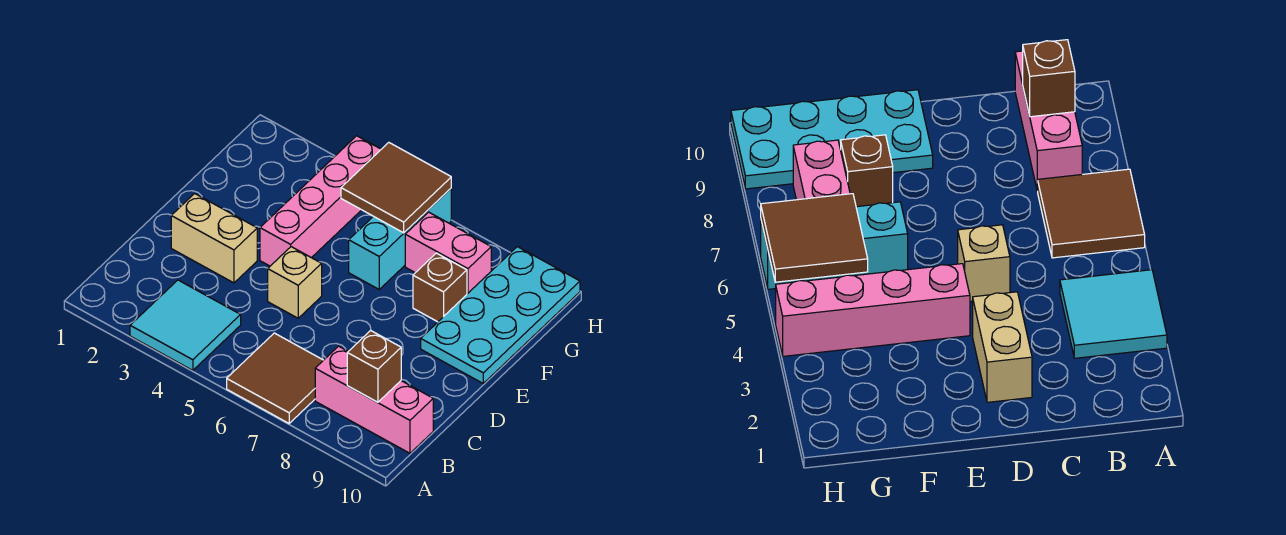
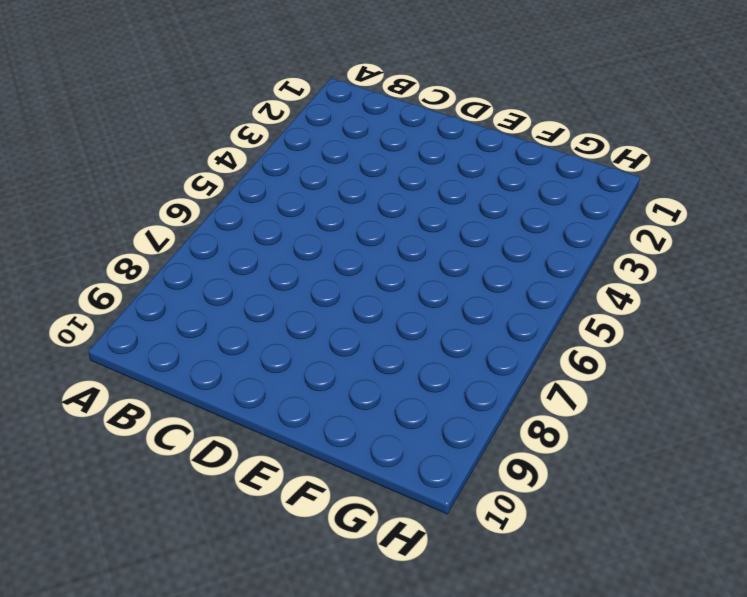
none -> cyan 2x2 tile [130,280,241,370]
none -> brown 2x2 tile [227,333,323,423]
none -> pink 1x3 brick [315,346,433,453]

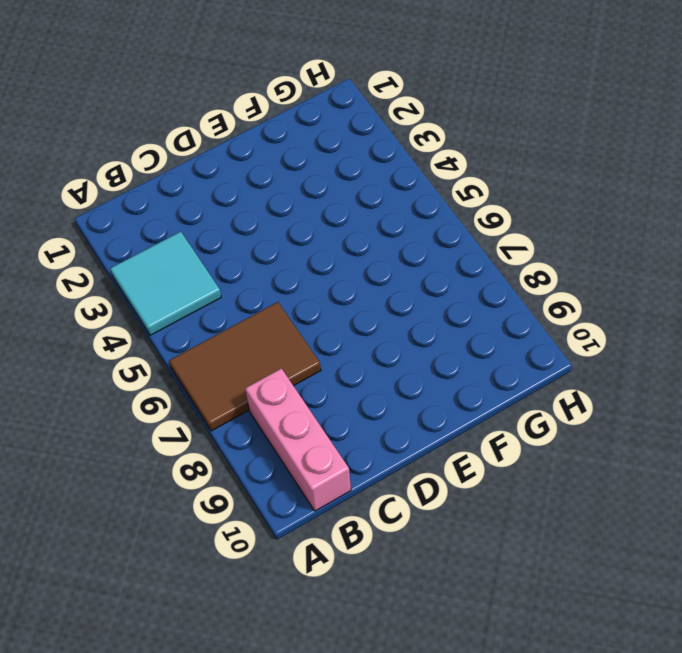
brown 2x3 tile [169,302,321,431] -> brown 2x2 tile [227,333,323,423]
none -> tan 1x2 brick [171,194,257,283]
none -> tan 1x1 brick [268,247,322,318]
none -> pink 1x4 brick [260,136,381,266]

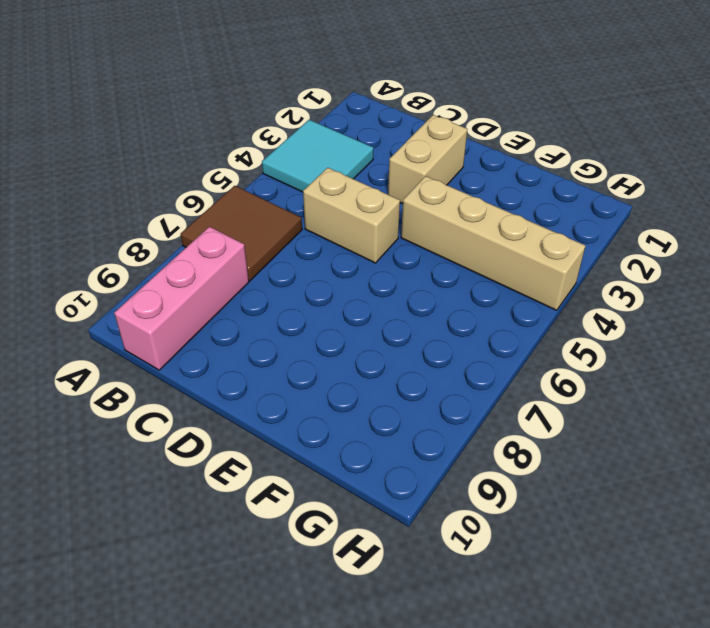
tan 1x2 brick [303,168,400,263] -> tan 1x1 brick [268,247,322,318]
tan 1x4 brick [401,176,585,310] -> pink 1x4 brick [260,136,381,266]
none -> cyan 2x4 plate [421,247,580,383]
none -> cyan 1x3 brick [349,189,451,289]
none -> brown 1x1 brick [413,253,467,322]

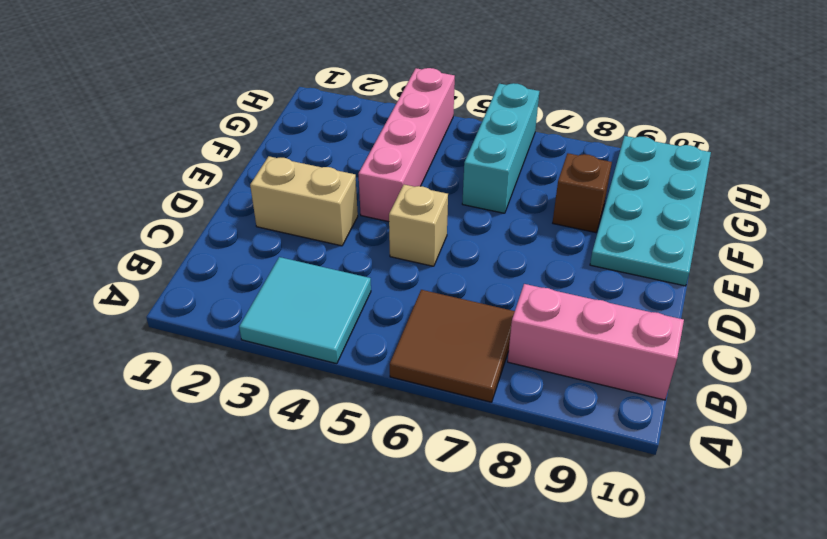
none -> pink 1x2 brick [405,212,491,294]
none -> brown 1x1 brick [347,330,401,402]
none -> brown 2x2 tile [341,143,451,233]

